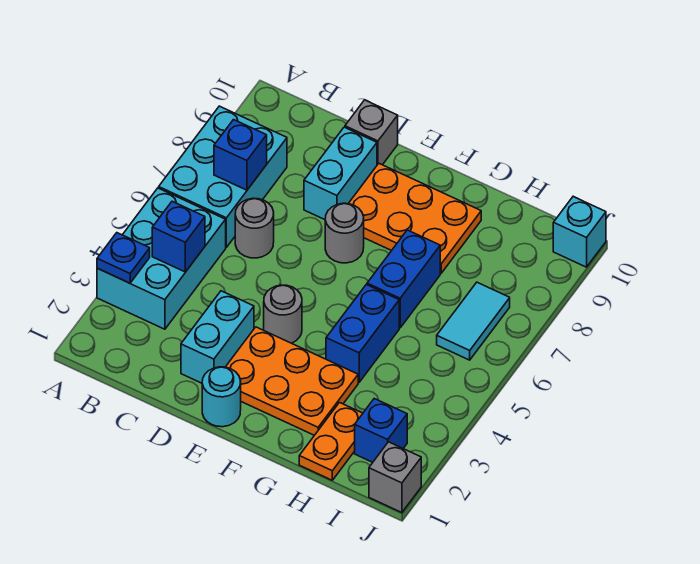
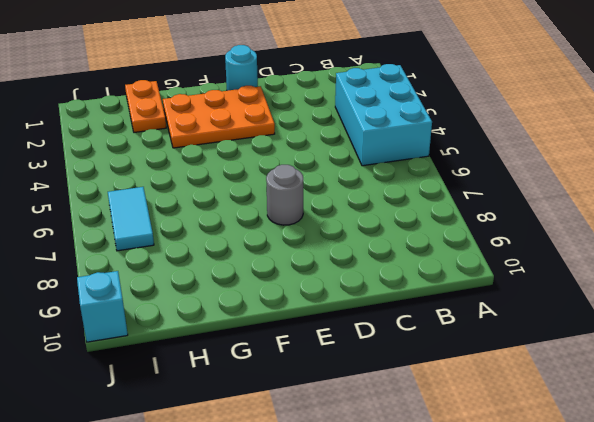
none -> cyan 2x3 brick [159,106,287,247]
none -> grey 1x1 round brick [235,198,274,258]
none -> cyan 1x2 brick [181,291,254,383]

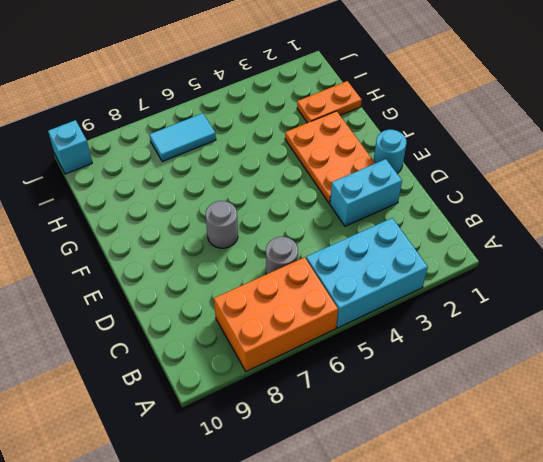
orange 2x3 brick [214,257,338,371] -> cyan 2x3 brick [159,106,287,247]
none -> cyan 1x2 brick [304,127,377,220]
none -> grey 1x1 brick [345,100,398,165]
none -> grey 1x1 round brick [264,285,302,343]

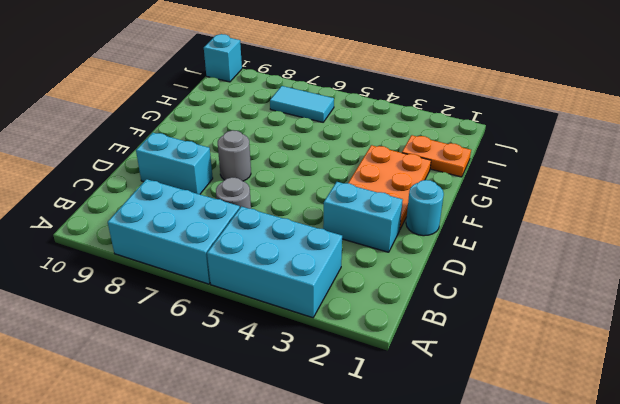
none -> grey 1x1 brick [345,100,398,165]
none -> grey 1x1 round brick [264,285,302,343]
none -> orange 2x3 plate [348,164,481,273]

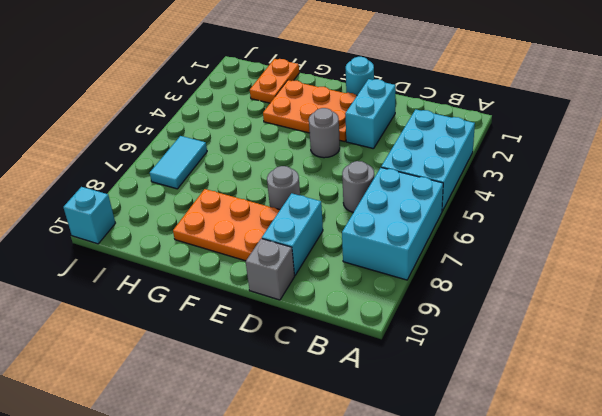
none -> blue 1x2 brick [326,285,399,382]
none -> blue 1x2 brick [367,230,440,328]
none -> blue 1x1 brick [355,399,407,462]

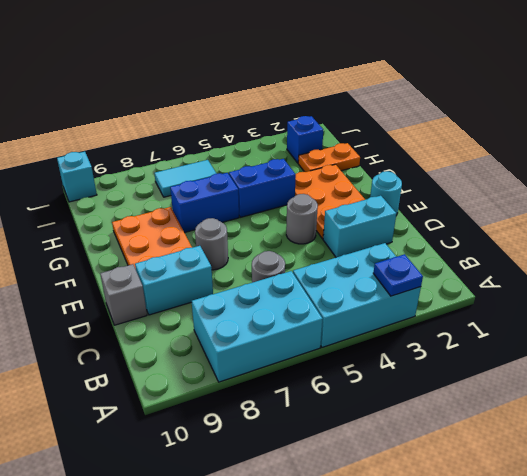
none -> grey 1x1 brick [369,442,421,513]
none -> blue 1x1 brick [152,201,205,272]
none -> blue 1x1 brick [214,120,267,190]

